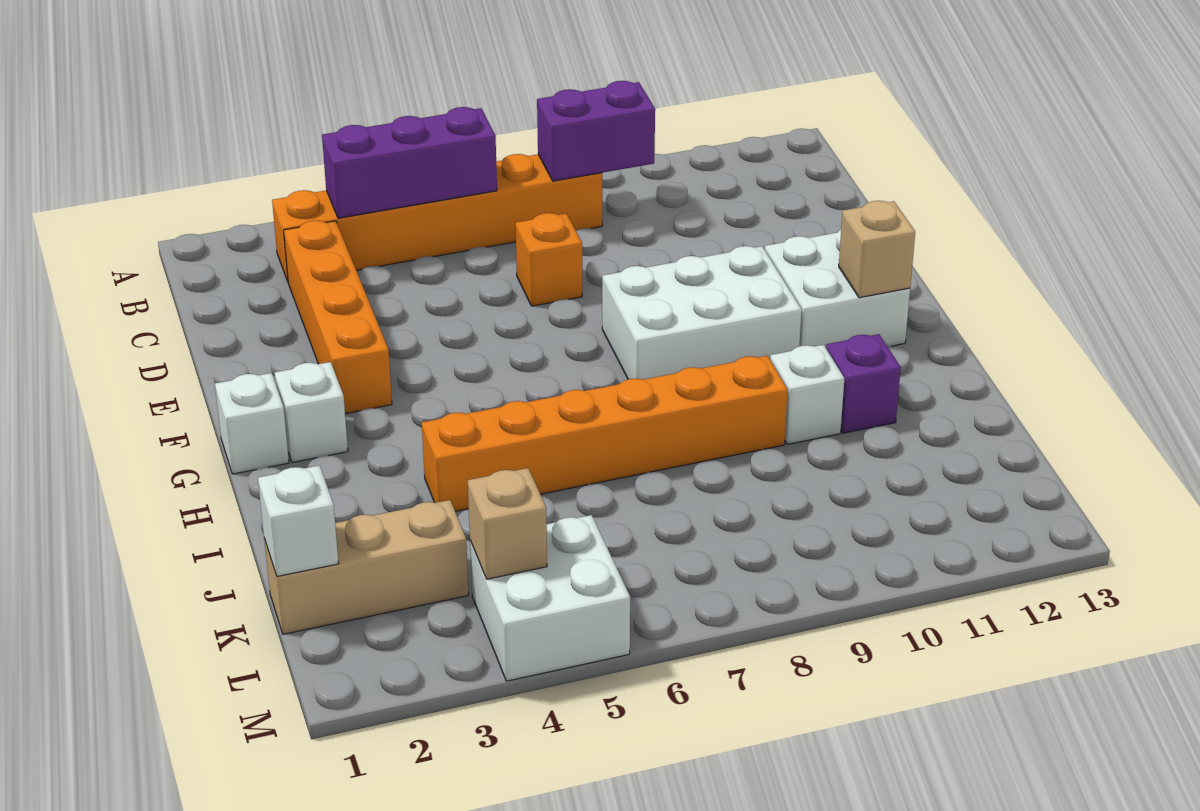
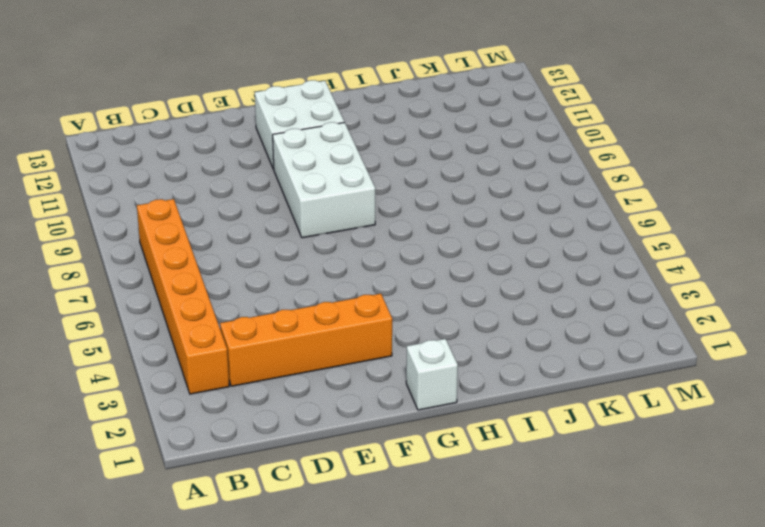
none -> orange 1x1 brick [516,213,582,306]
none -> white 1x1 brick [275,362,348,462]
none -> orange 1x6 brick [422,356,788,511]

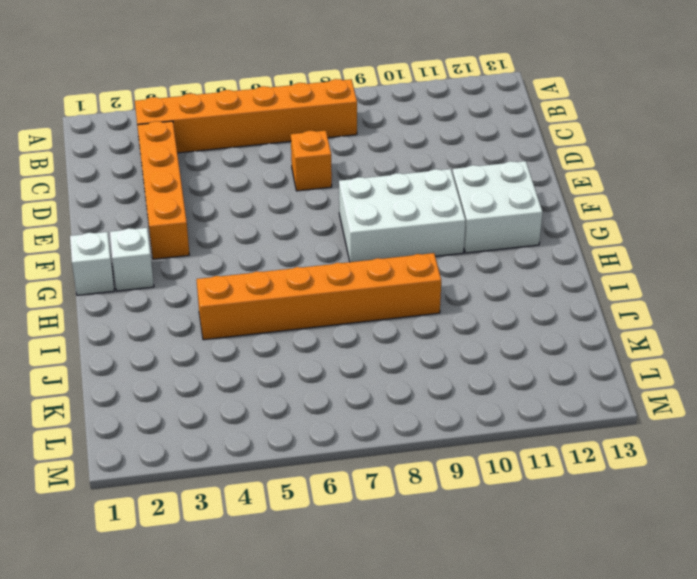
none -> white 1x1 brick [770,345,844,444]
none -> purple 1x1 brick [826,334,901,433]
none -> tan 1x3 brick [264,500,469,634]

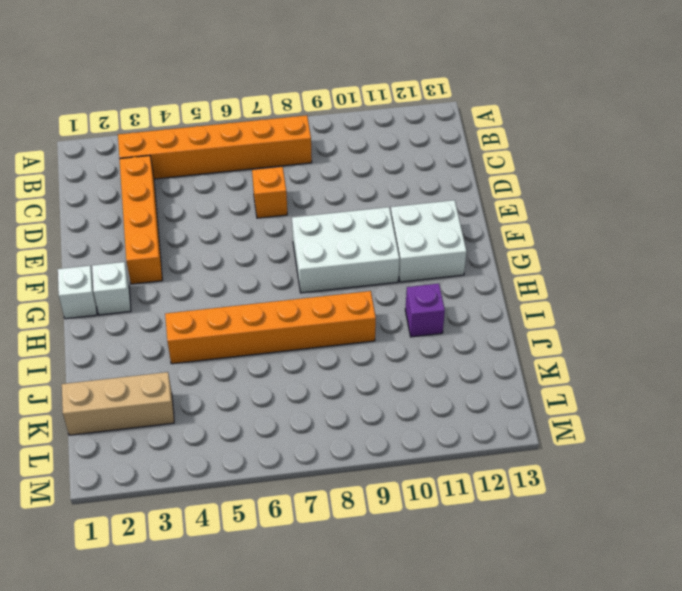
none -> white 1x1 brick [770,345,844,444]
none -> white 2x2 brick [470,515,630,681]
none -> purple 1x3 brick [322,107,497,218]

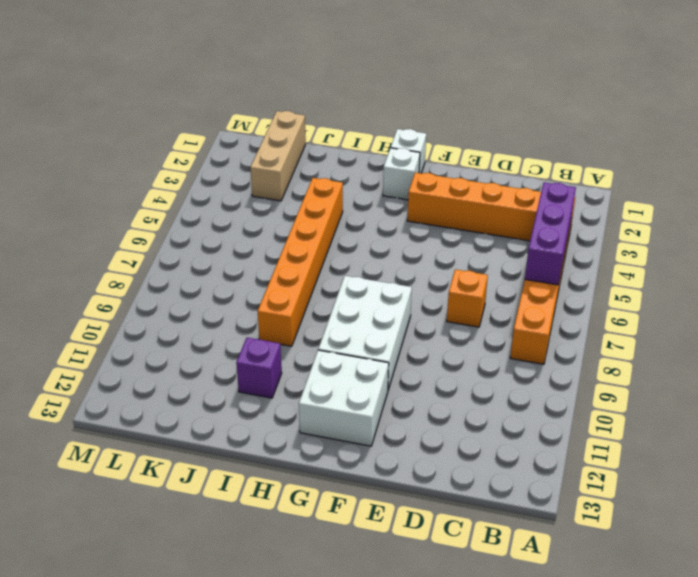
none -> white 1x1 brick [770,345,844,444]
none -> white 2x2 brick [470,515,630,681]
none -> purple 1x2 brick [537,81,655,181]

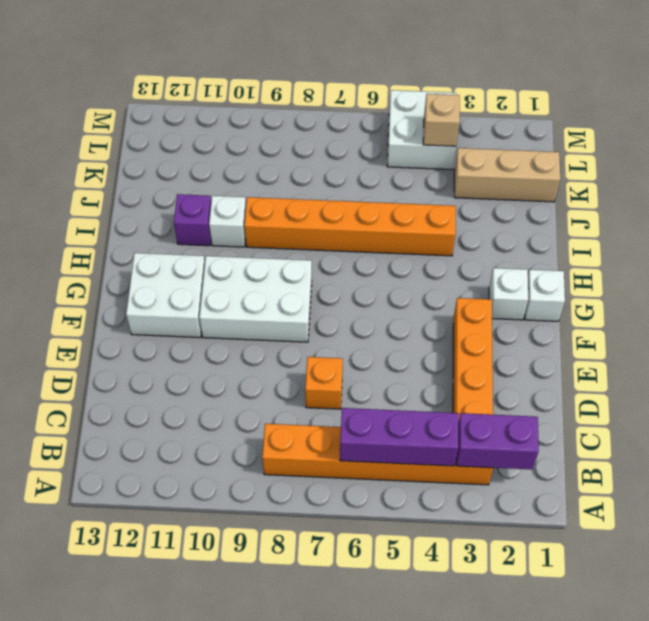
purple 1x2 brick [456,413,539,469] -> purple 1x2 brick moved to [537,81,655,181]
none -> tan 1x1 brick [839,201,915,298]
none -> white 1x1 brick [258,465,339,576]

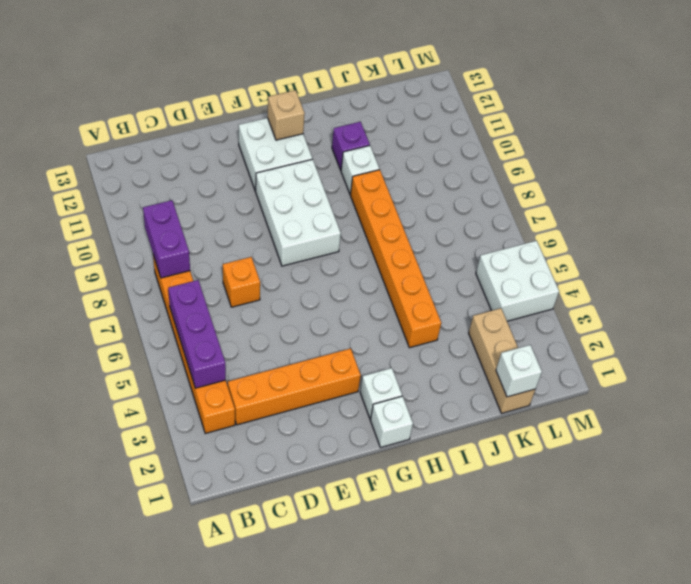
none -> tan 1x1 brick [468,468,547,579]

